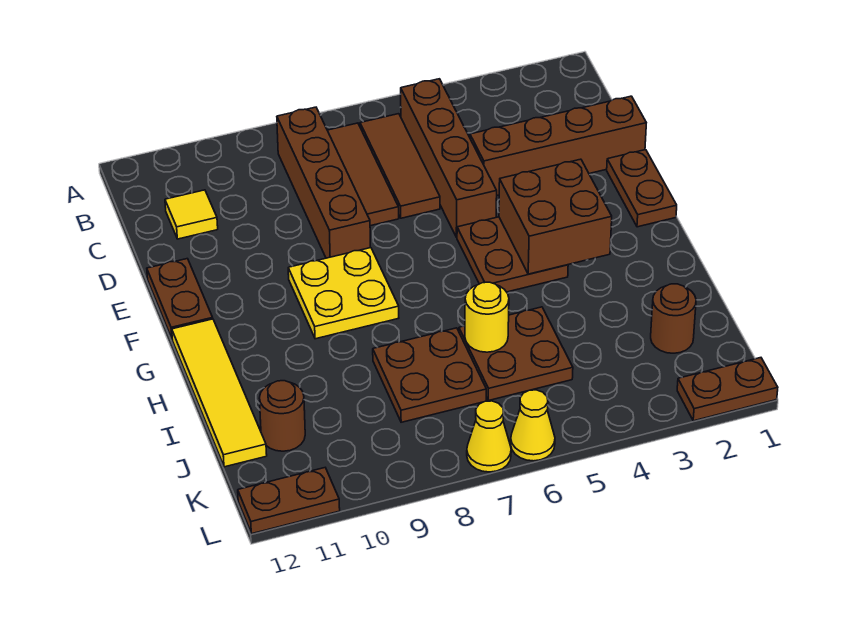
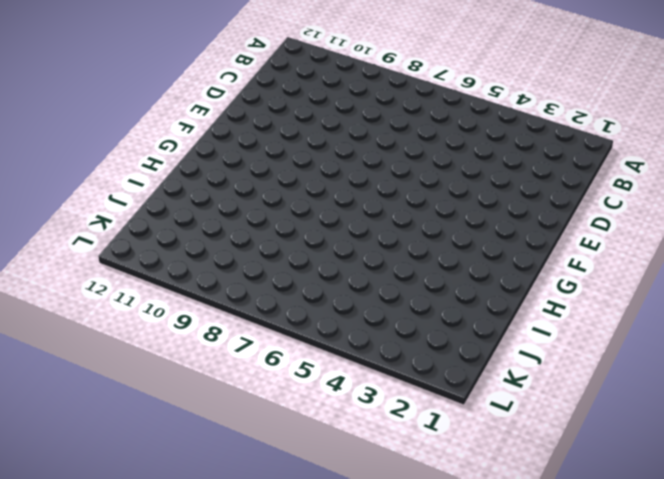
none -> brown 1x4 brick [401,79,497,237]
none -> brown 1x3 tile [360,114,440,218]
none -> brown 1x3 tile [327,123,399,226]

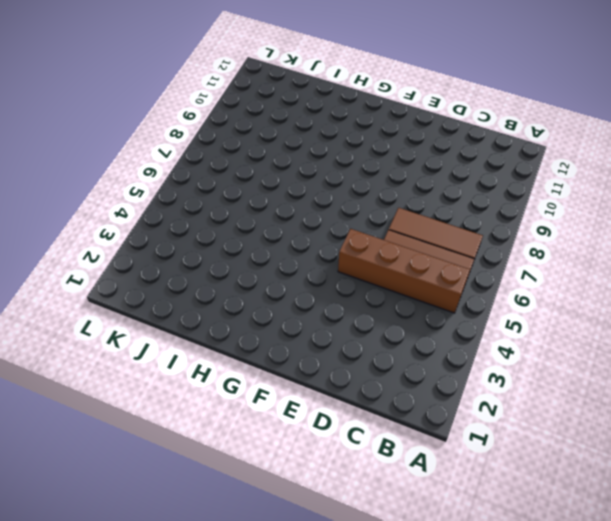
none -> brown 1x4 brick [277,107,370,258]
none -> yellow 1x1 tile [165,190,218,239]
none -> brown 1x4 brick [470,96,646,195]

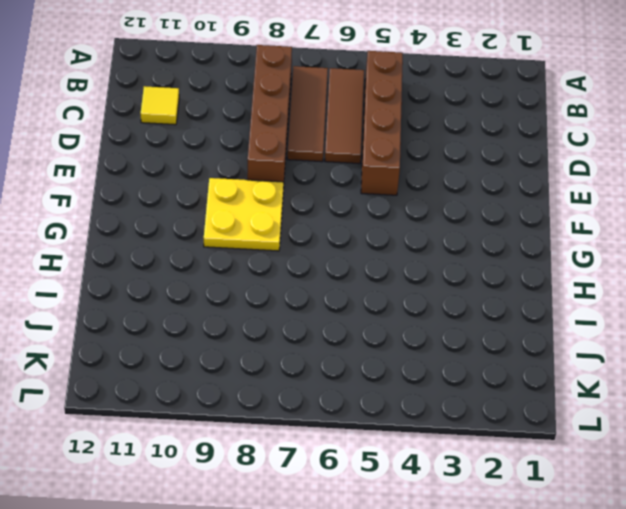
none -> brown 1x4 brick [470,96,646,195]
none -> brown 1x2 plate [607,150,677,227]
none -> brown 1x2 plate [147,259,213,339]

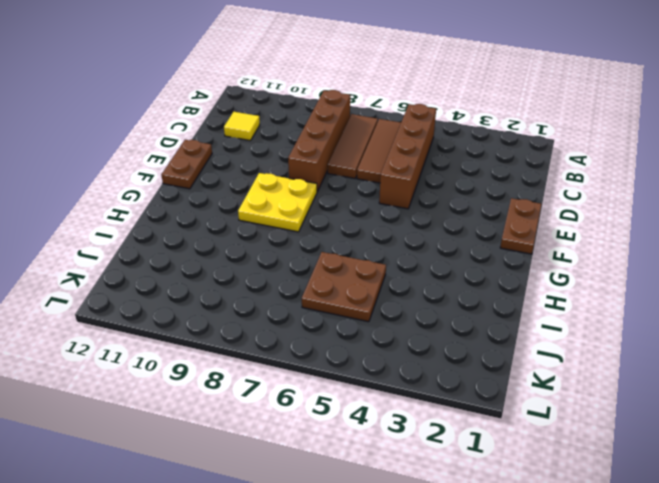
none -> brown 1x4 brick [470,96,646,195]
none -> brown 2x2 plate [457,217,568,292]
none -> yellow 1x4 tile [172,319,267,467]

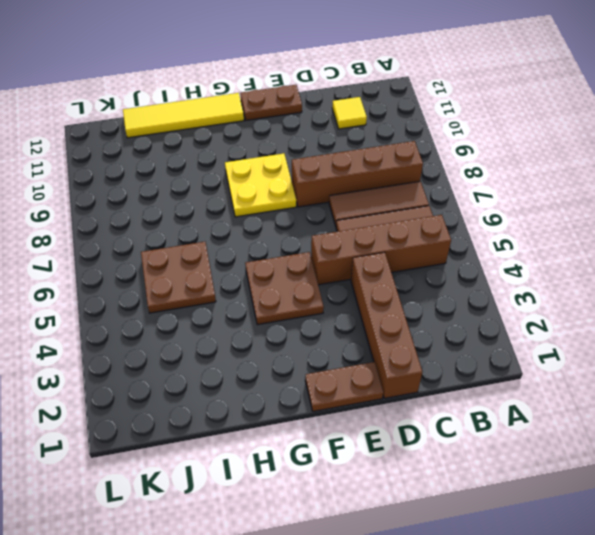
none -> brown 2x2 plate [373,328,486,422]
none -> brown 1x1 round brick [651,284,696,353]
none -> brown 1x1 round brick [260,381,305,451]

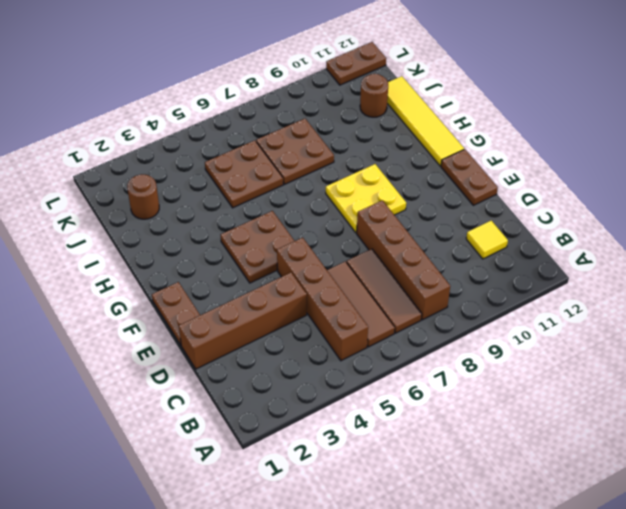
none -> brown 1x2 plate [677,358,778,421]
none -> yellow 1x1 cone [511,390,555,461]
none -> yellow 1x1 cone [467,401,511,472]

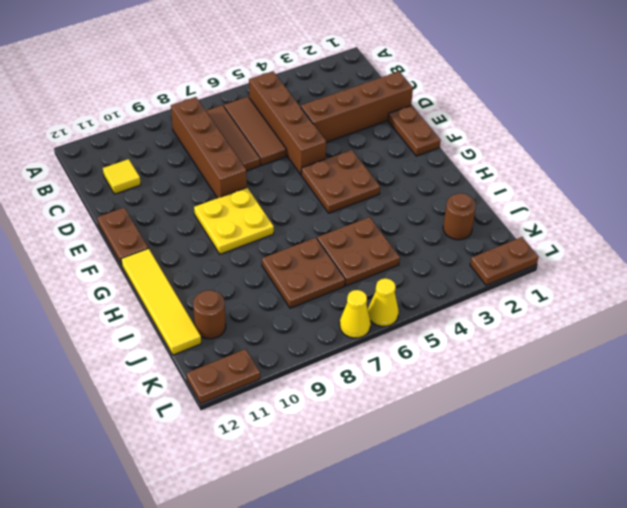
none -> brown 2x2 brick [499,159,612,274]
none -> yellow 1x1 round brick [465,282,509,352]

